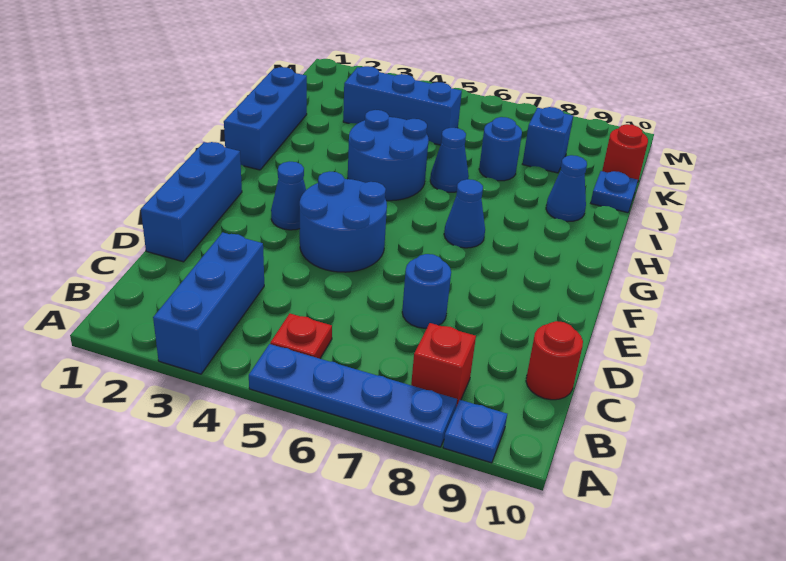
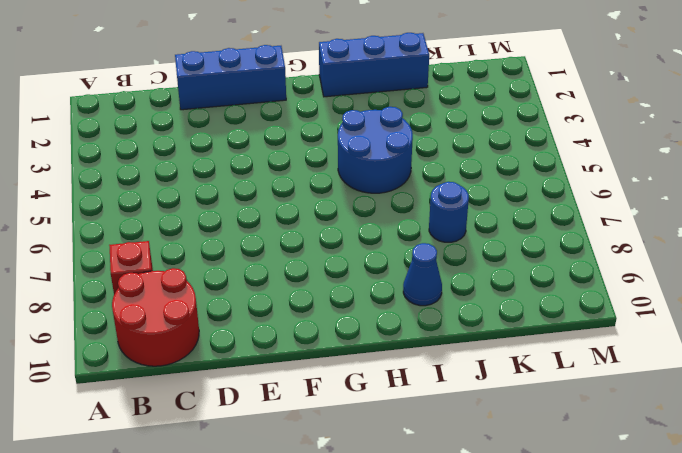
red 2x2 round brick [112,268,199,366] -> red 1x1 round brick [526,321,583,400]
none -> blue 1x3 brick [153,232,264,374]
none -> blue 1x4 plate [249,344,457,447]
none -> blue 1x1 plate [443,400,507,463]

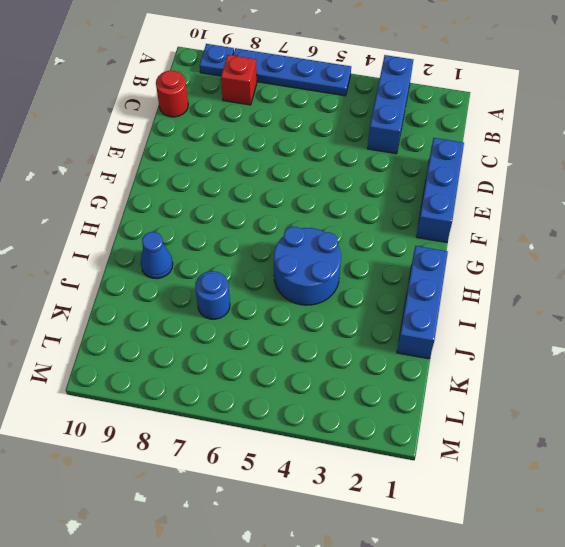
none -> red 1x1 plate [270,314,332,359]
none -> blue 1x1 round brick [402,254,451,328]
none -> blue 2x2 round brick [300,172,387,272]

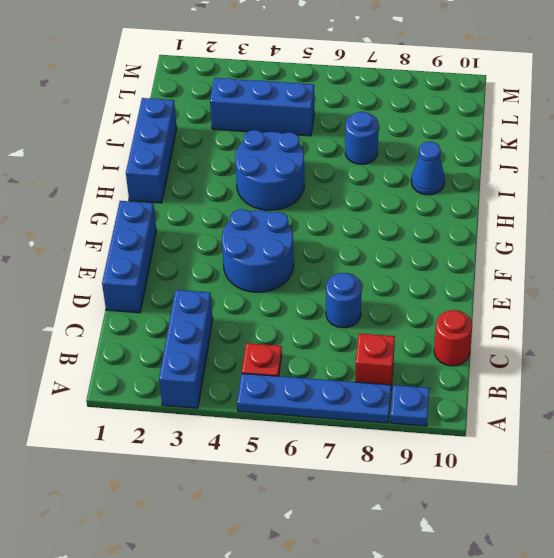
none -> blue 1x1 cone [271,162,306,230]
none -> blue 1x1 cone [444,179,485,248]
none -> blue 1x1 cone [430,128,469,192]

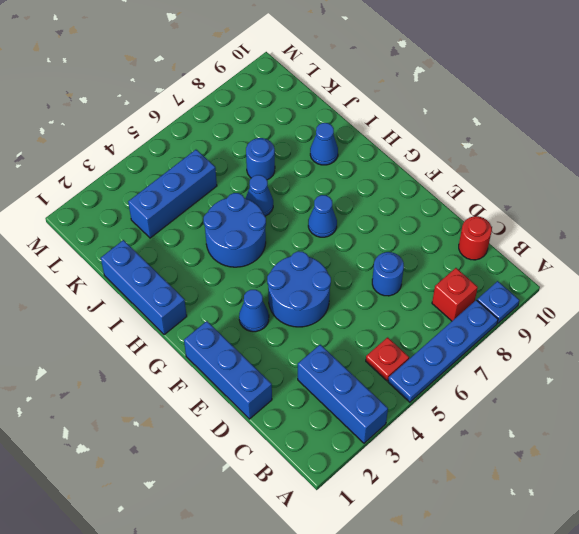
none -> blue 1x1 plate [591,171,638,213]
none -> blue 1x1 brick [523,107,573,173]
none -> red 1x1 round brick [602,124,648,183]

